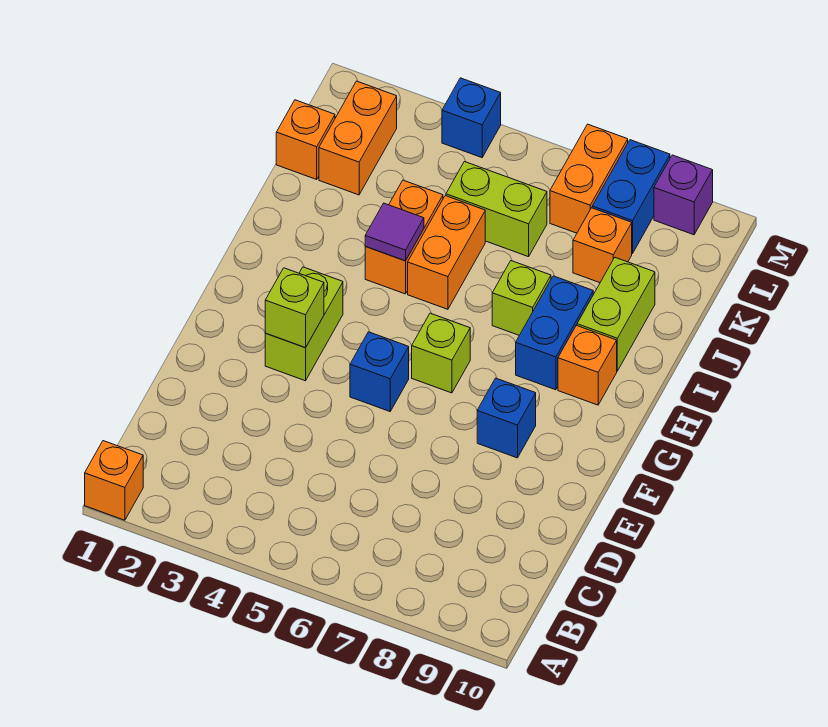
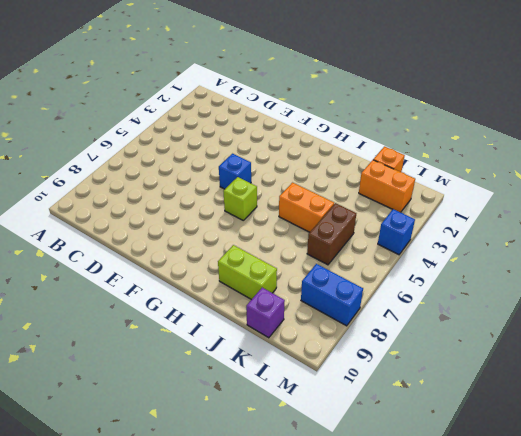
brown 1x2 brick [307,203,356,265] -> lime 1x2 brick [446,162,547,257]
purple 1x1 brick [246,288,285,338] -> purple 1x1 brick moved to [654,155,713,235]
none -> orange 1x1 brick [85,441,143,520]
none -> lime 1x2 brick [265,267,343,381]
none -> blue 1x1 brick [477,378,536,458]

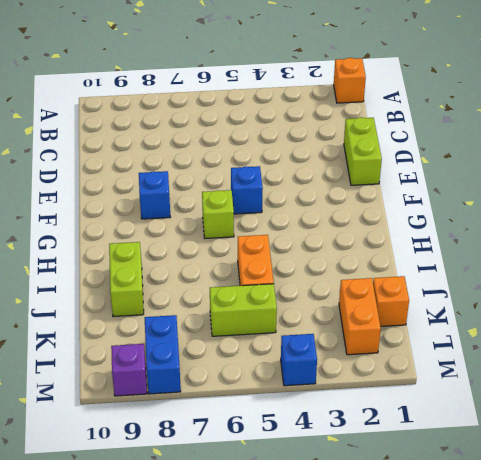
lime 1x2 brick [344,117,382,185] -> lime 1x2 brick moved to [265,267,343,381]
none -> blue 1x2 brick [516,276,593,390]
none -> orange 1x1 brick [558,325,617,405]
none -> orange 1x2 brick [365,180,443,294]

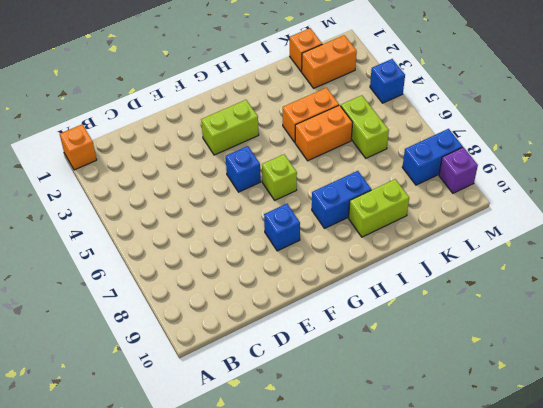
none -> orange 1x1 brick [558,325,617,405]
none -> lime 1x1 brick [492,261,551,335]
none -> orange 1x1 brick [573,208,632,283]

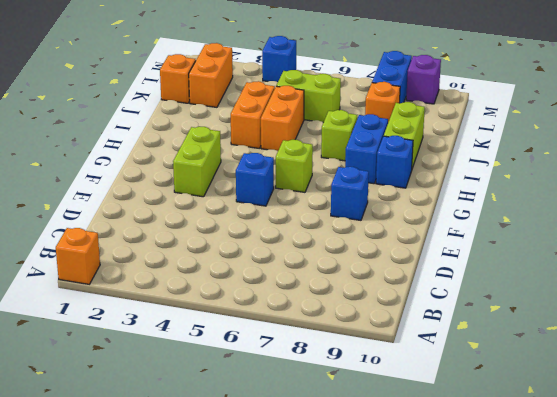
blue 1x1 brick [376,136,413,188] -> orange 1x1 brick [558,325,617,405]
none -> orange 1x2 brick [550,124,628,233]
none -> lime 1x1 brick [265,268,324,348]
none -> purple 1x1 tile [365,203,424,261]

